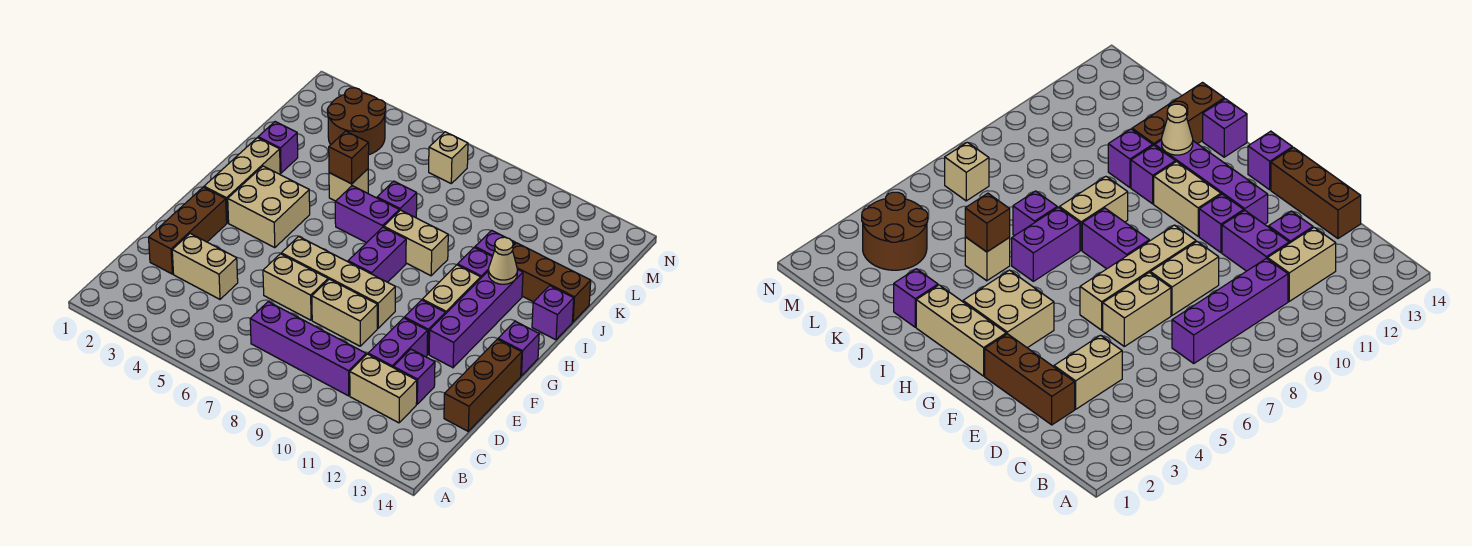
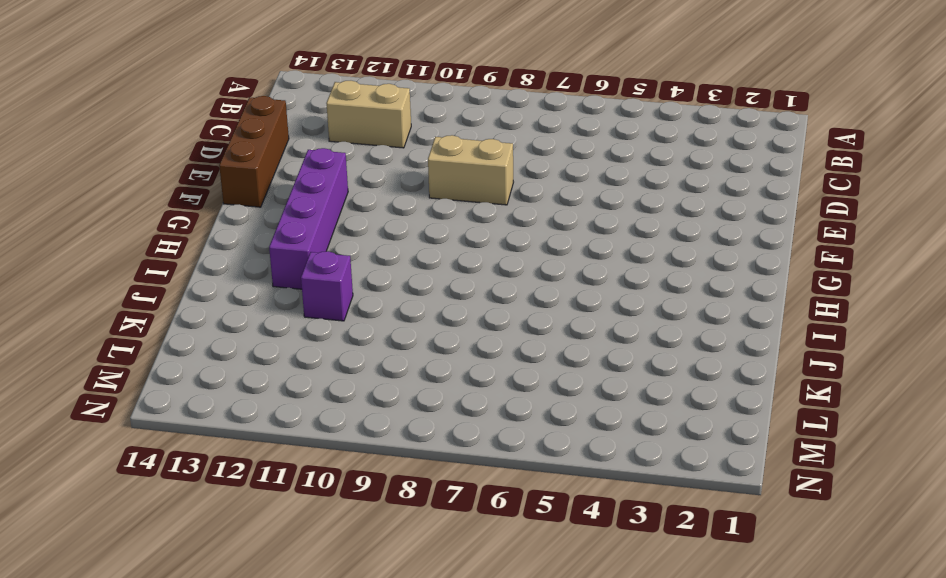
none -> purple 1x4 brick [250,302,366,396]
none -> brown 1x3 brick [149,187,227,274]
none -> tan 1x2 brick [172,233,238,299]
none -> purple 1x2 brick [368,318,428,367]

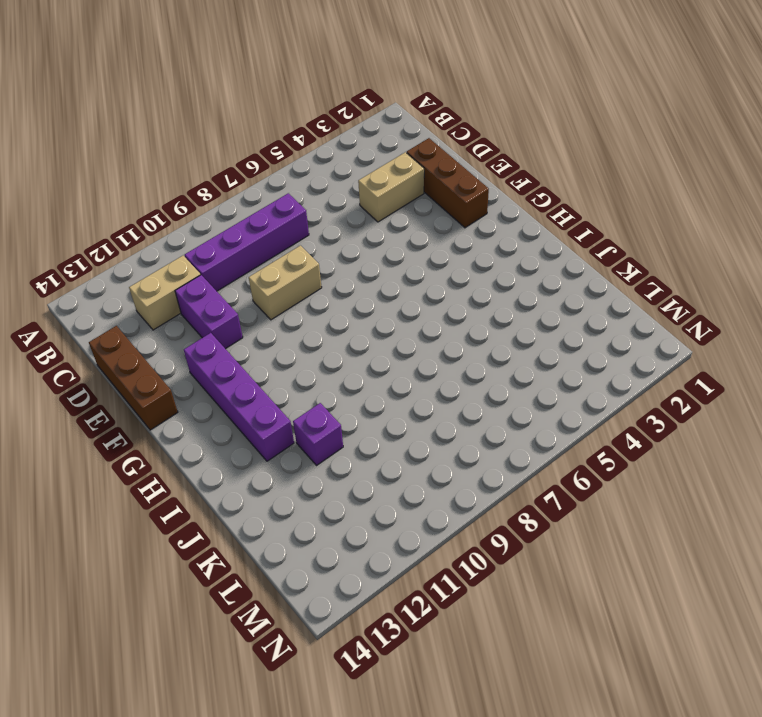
none -> purple 1x1 brick [393,349,435,404]
none -> tan 1x2 brick [263,254,328,320]
none -> tan 1x4 brick [281,236,395,328]
none -> purple 1x1 brick [405,300,445,354]

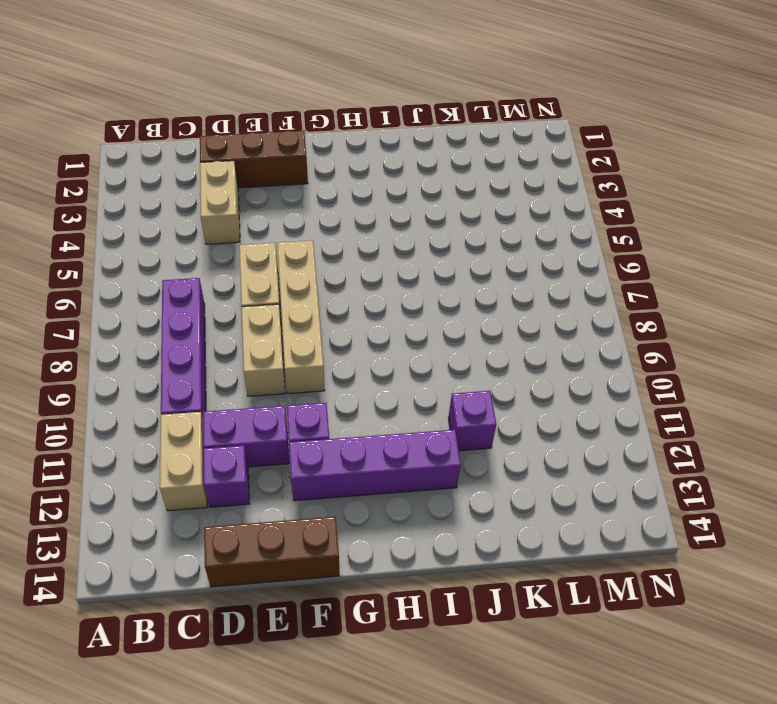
none -> tan 1x3 brick [204,138,280,223]
none -> tan 2x2 brick [228,166,310,248]
none -> purple 1x2 brick [348,227,406,282]
none -> tan 1x2 brick [422,265,481,314]

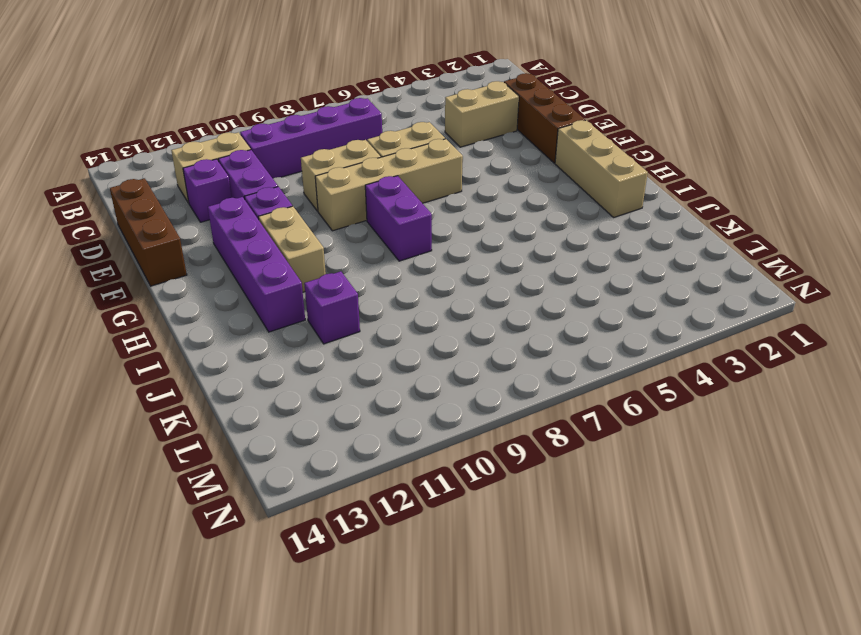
none -> tan 2x2 brick [228,166,310,248]
none -> purple 1x1 brick [498,321,539,376]
none -> purple 1x2 brick [335,186,399,243]
none -> tan 1x2 brick [384,210,448,276]

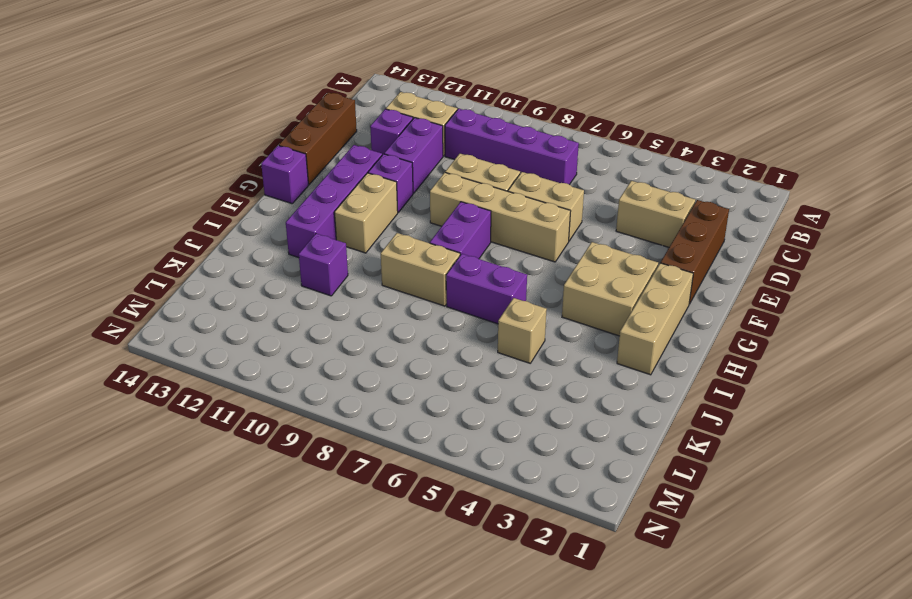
none -> purple 1x1 brick [458,248,492,278]
none -> purple 1x1 brick [532,286,574,340]
none -> purple 1x1 brick [258,122,298,173]
none -> purple 1x1 brick [377,181,417,218]

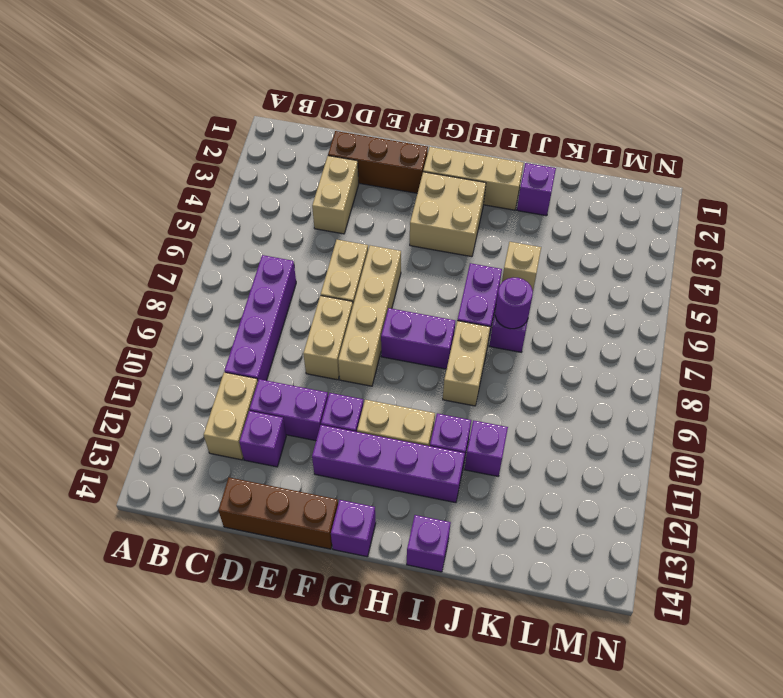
purple 1x1 round brick [495,278,533,329] -> none
none -> brown 1x3 brick [513,243,591,322]
none -> brown 2x2 round brick [327,88,386,155]
none -> tan 1x1 brick [429,132,468,183]
none -> tan 1x1 cone [488,237,518,284]

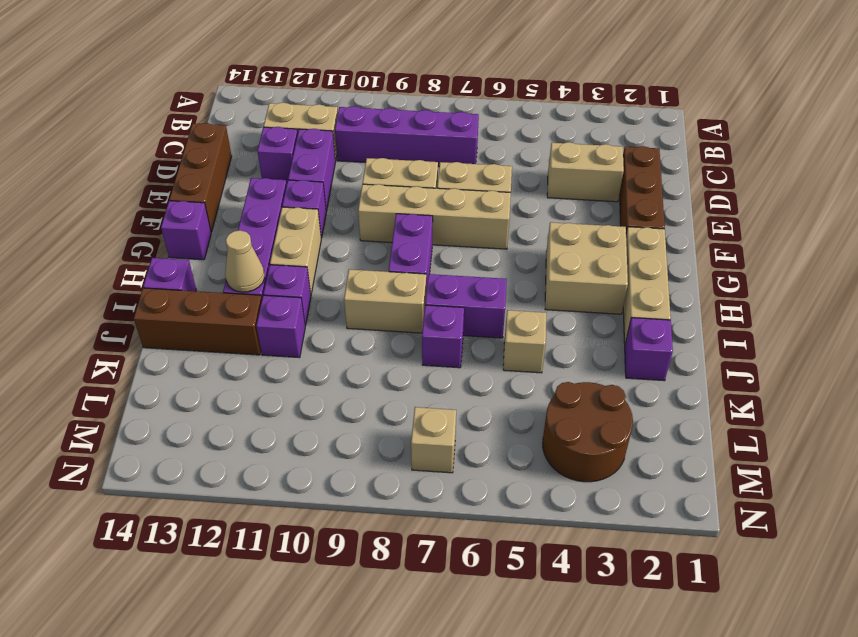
none -> brown 1x1 brick [329,131,369,184]

